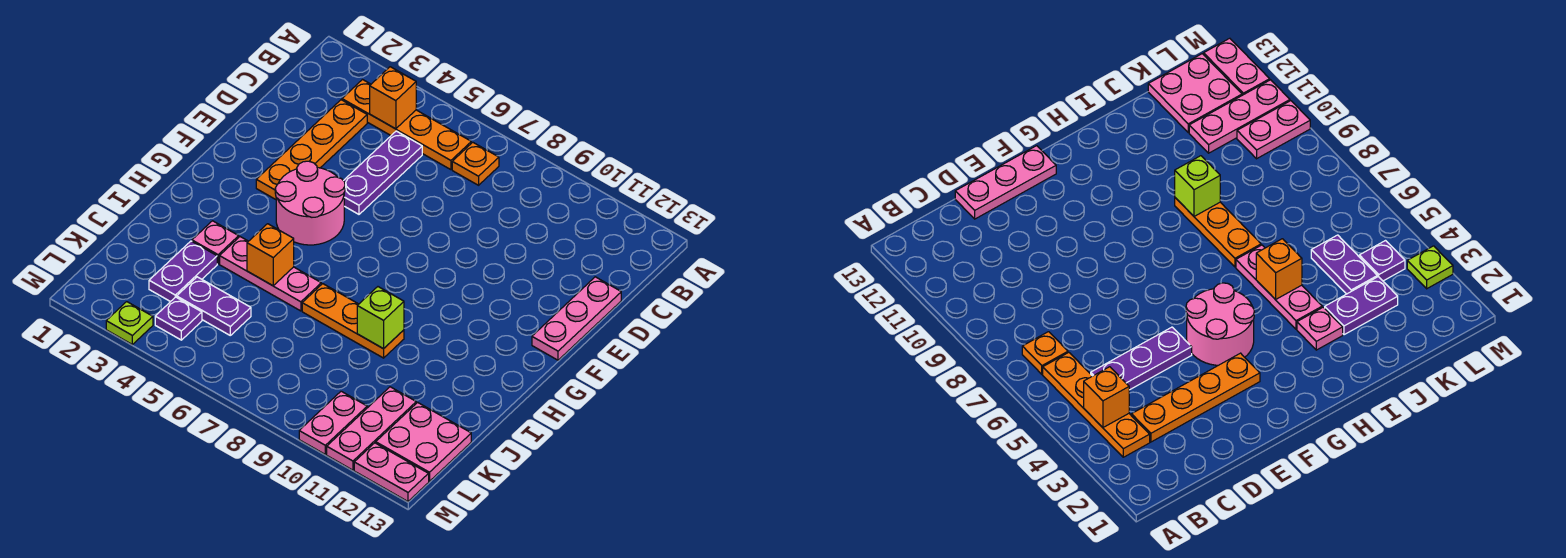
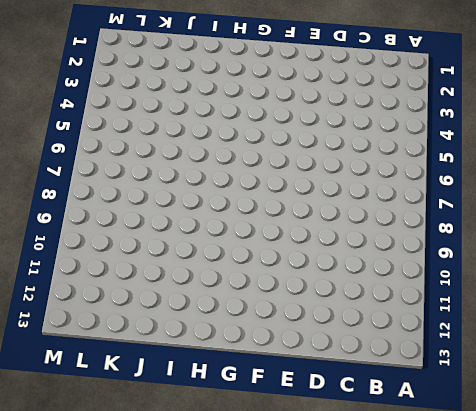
none -> orange 1x4 plate [342,80,471,170]
none -> orange 1x1 plate [452,142,499,185]
none -> orange 1x4 plate [256,100,367,199]

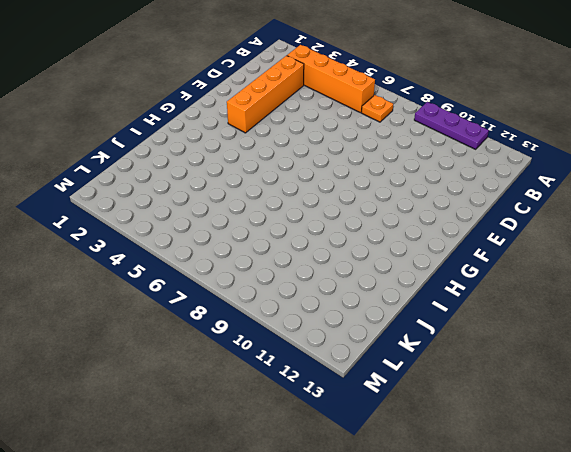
purple 1x3 plate [414,102,489,149] -> purple 1x3 plate turned to [344,131,422,214]
orange 1x4 brick [287,45,375,113] -> orange 1x4 plate [342,80,471,170]
orange 1x4 brick [227,56,304,133] -> orange 1x4 plate [256,100,367,199]
none -> pink 1x3 plate [532,277,621,360]
none -> pink 2x2 round brick [275,161,345,245]
none -> pink 1x1 plate [192,221,239,264]

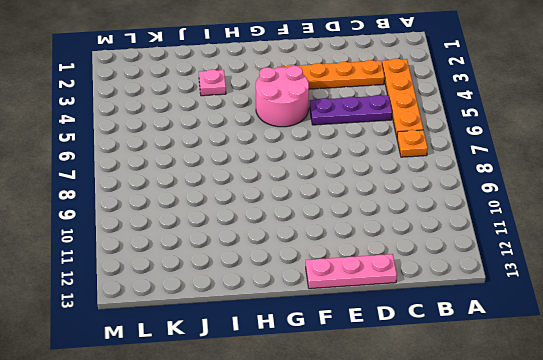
none -> pink 1x3 plate [220,237,321,311]
none -> orange 1x3 plate [302,284,404,358]
none -> purple 1x2 plate [149,241,217,302]

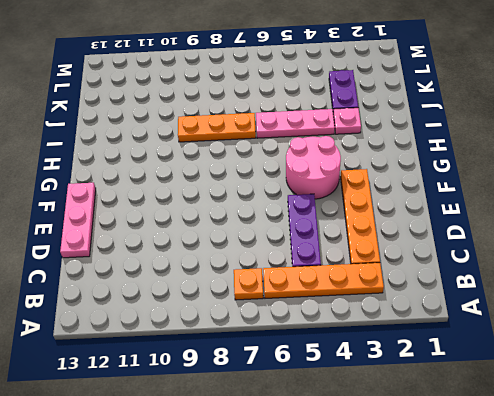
none -> purple 1x2 plate [177,277,251,335]
none -> pink 1x3 plate [327,387,416,470]
none -> pink 2x2 plate [376,402,471,481]

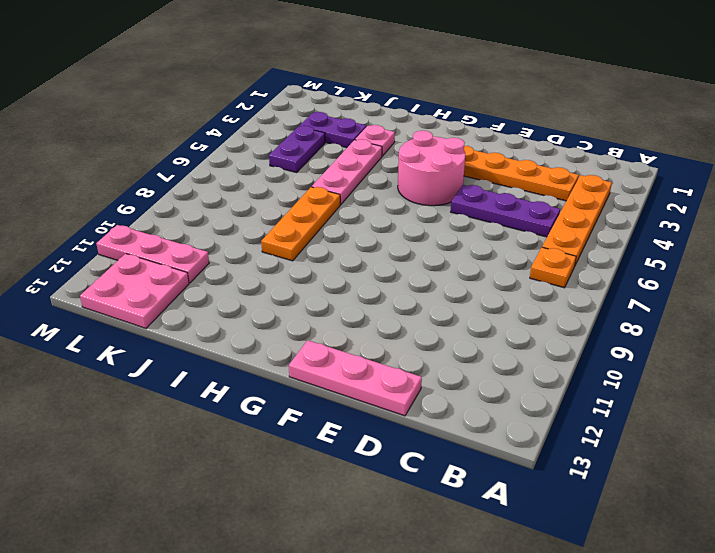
none -> purple 1x1 plate [155,297,202,340]
none -> pink 1x2 plate [299,391,367,454]
none -> lime 1x1 plate [106,302,153,344]

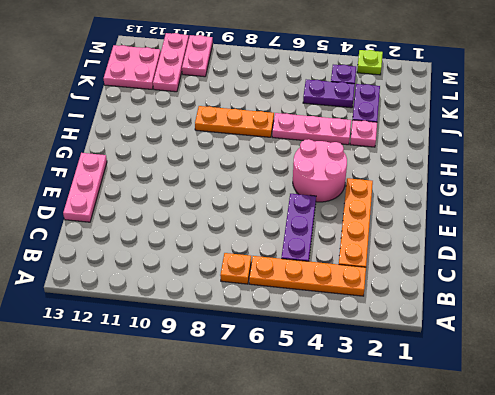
none -> pink 1x2 plate [354,443,429,501]
none -> orange 1x1 brick [370,67,416,129]
none -> orange 1x1 brick [247,224,294,286]

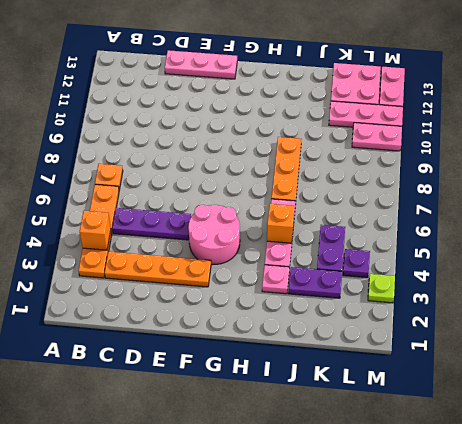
none -> lime 1x1 brick [357,287,404,349]

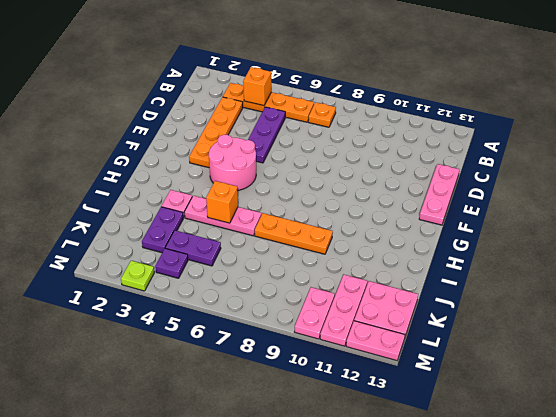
none -> lime 1x1 brick [357,287,404,349]

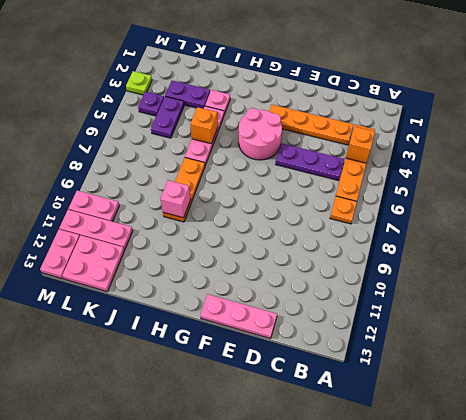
pink 1x1 brick [160,180,191,218] -> lime 1x1 brick [357,287,404,349]

